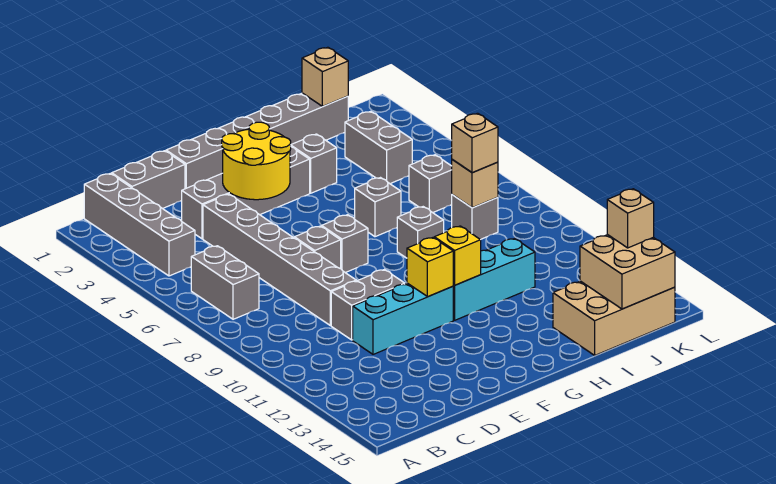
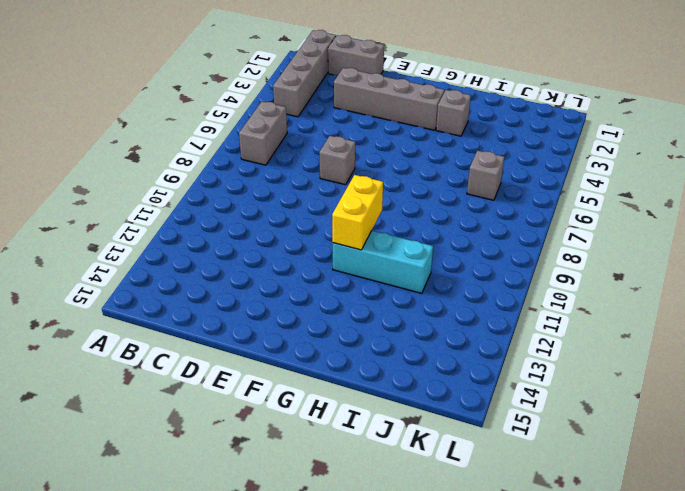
yellow 1x2 brick [332,175,383,250] -> yellow 1x1 brick [434,226,481,285]
none -> grey 1x6 brick [203,194,356,326]
none -> grey 1x2 brick [331,270,405,340]
none -> cyan 1x3 brick [353,283,453,354]

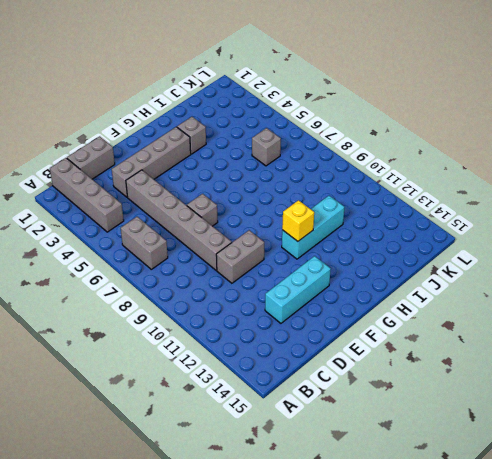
cyan 1x3 brick [265,256,331,323] -> cyan 1x3 brick moved to [353,283,453,354]
none -> grey 1x6 brick [166,93,348,189]
none -> grey 1x1 brick [322,215,368,273]
none -> grey 1x1 brick [355,178,401,237]

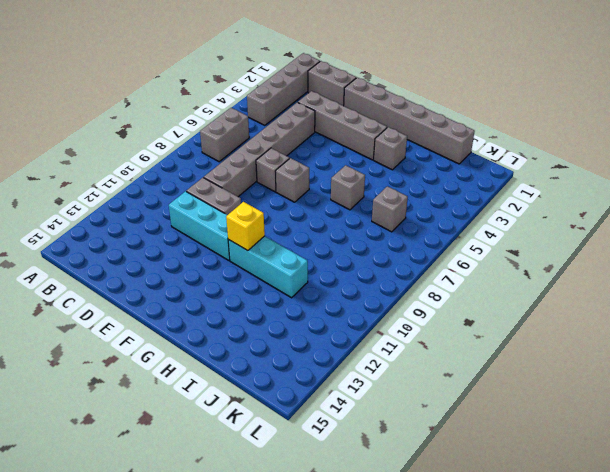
none -> grey 1x1 brick [397,207,444,258]
none -> tan 2x3 brick [553,281,675,355]
none -> grey 1x2 brick [345,111,412,184]

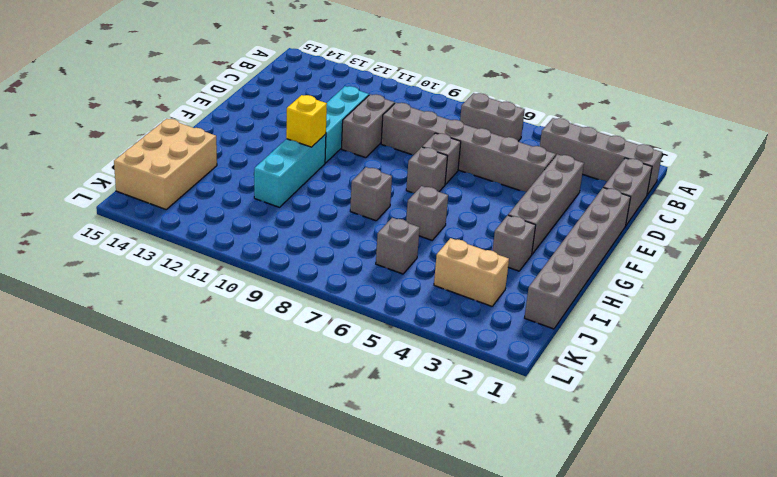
tan 1x2 brick [434,238,509,306] -> grey 1x2 brick [345,111,412,184]
none -> grey 1x1 brick [452,195,498,240]
none -> yellow 2x2 round brick [222,122,291,200]
none -> yellow 1x1 brick [407,238,453,297]

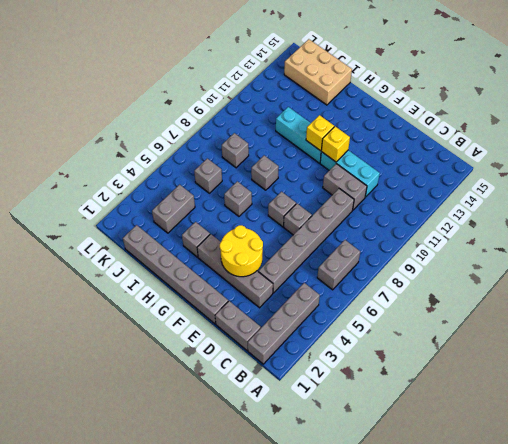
none -> tan 1x1 brick [302,47,348,106]
none -> tan 1x1 brick [452,160,498,208]
none -> tan 2x2 brick [580,235,675,309]

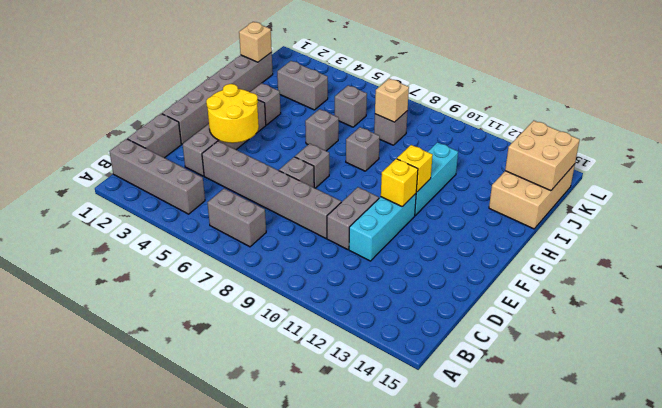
none -> tan 1x1 brick [451,113,498,173]
none -> tan 1x1 brick [607,189,654,248]

